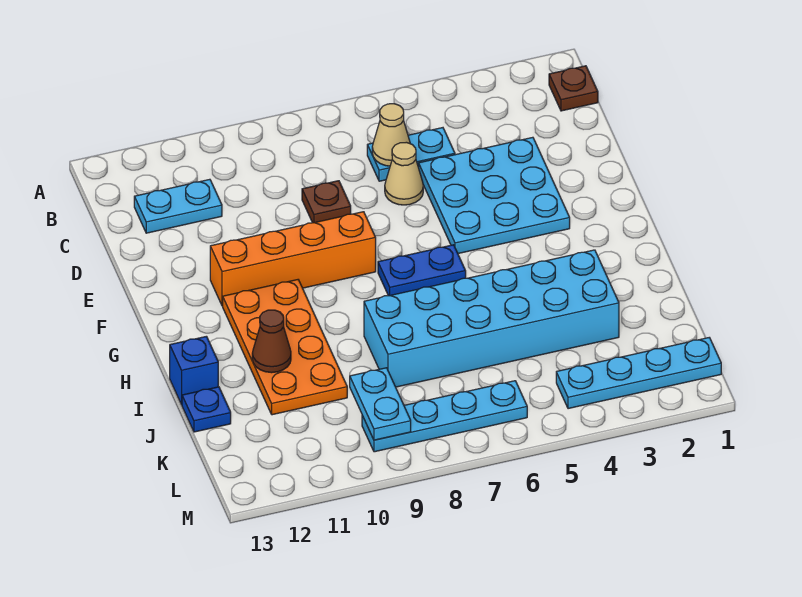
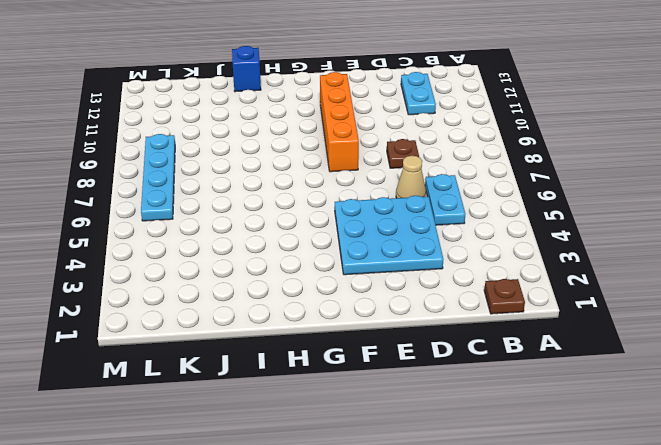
none -> blue 1x2 plate [378,245,466,296]
none -> orange 2x4 plate [223,280,347,415]
none -> cyan 2x6 brick [364,250,619,387]

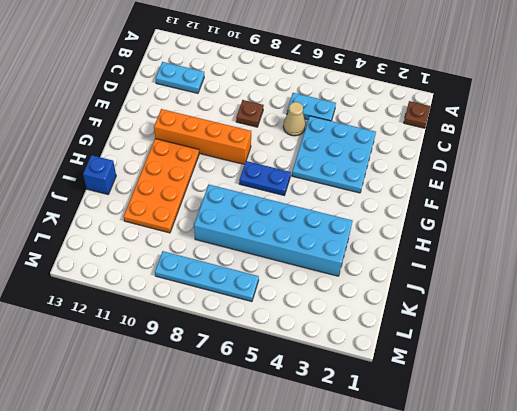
none -> blue 1x1 plate [182,387,231,432]
none -> cyan 1x4 plate [556,337,721,409]
none -> tan 1x1 cone [372,104,410,166]

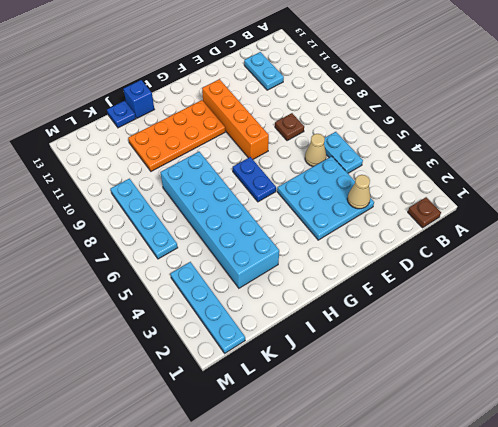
tan 1x1 cone [347,175,370,209] -> tan 1x1 cone moved to [372,104,410,166]
none -> brown 1x1 cone [252,310,291,373]
none -> cyan 1x2 plate [350,368,411,440]

